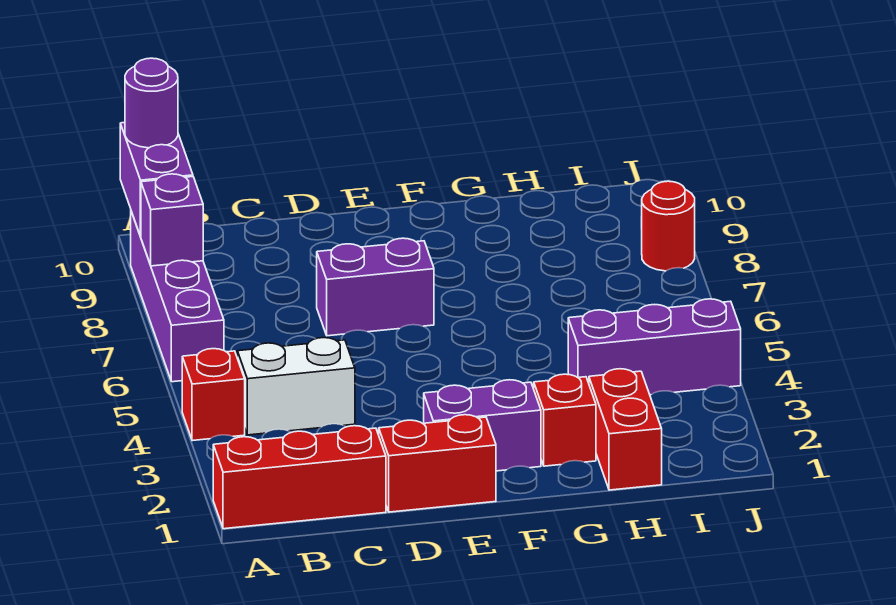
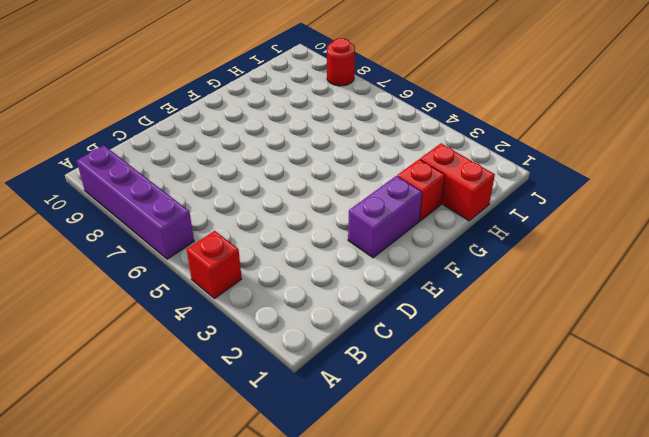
none -> red 1x3 brick [213,426,386,529]
none -> white 1x2 brick [237,338,355,435]
none -> red 1x2 brick [378,415,496,512]

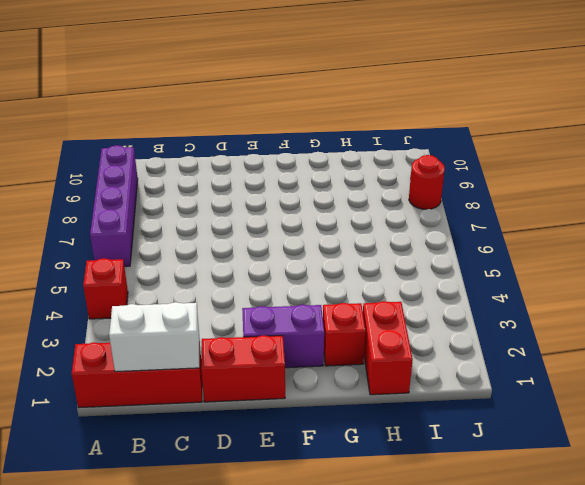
white 1x2 brick [109,302,200,372] -> white 1x2 brick moved to [237,338,355,435]
none -> purple 1x2 brick [317,238,434,336]
none -> purple 1x3 brick [568,299,741,395]
none -> purple 1x1 brick [141,174,203,266]

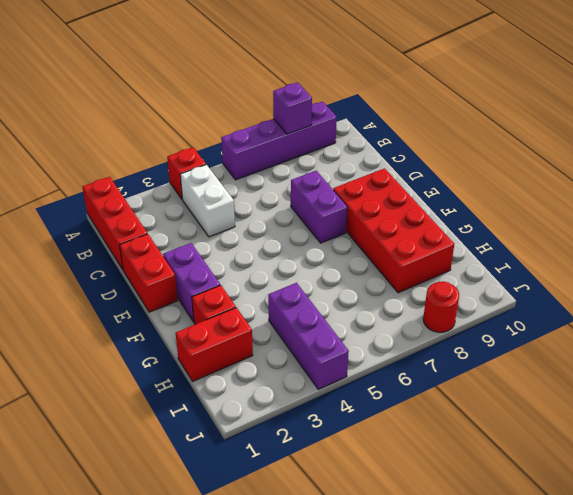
red 2x4 brick [333,169,454,293] -> none
none -> purple 1x2 brick [120,123,193,237]
none -> purple 1x1 round brick [125,58,178,148]

